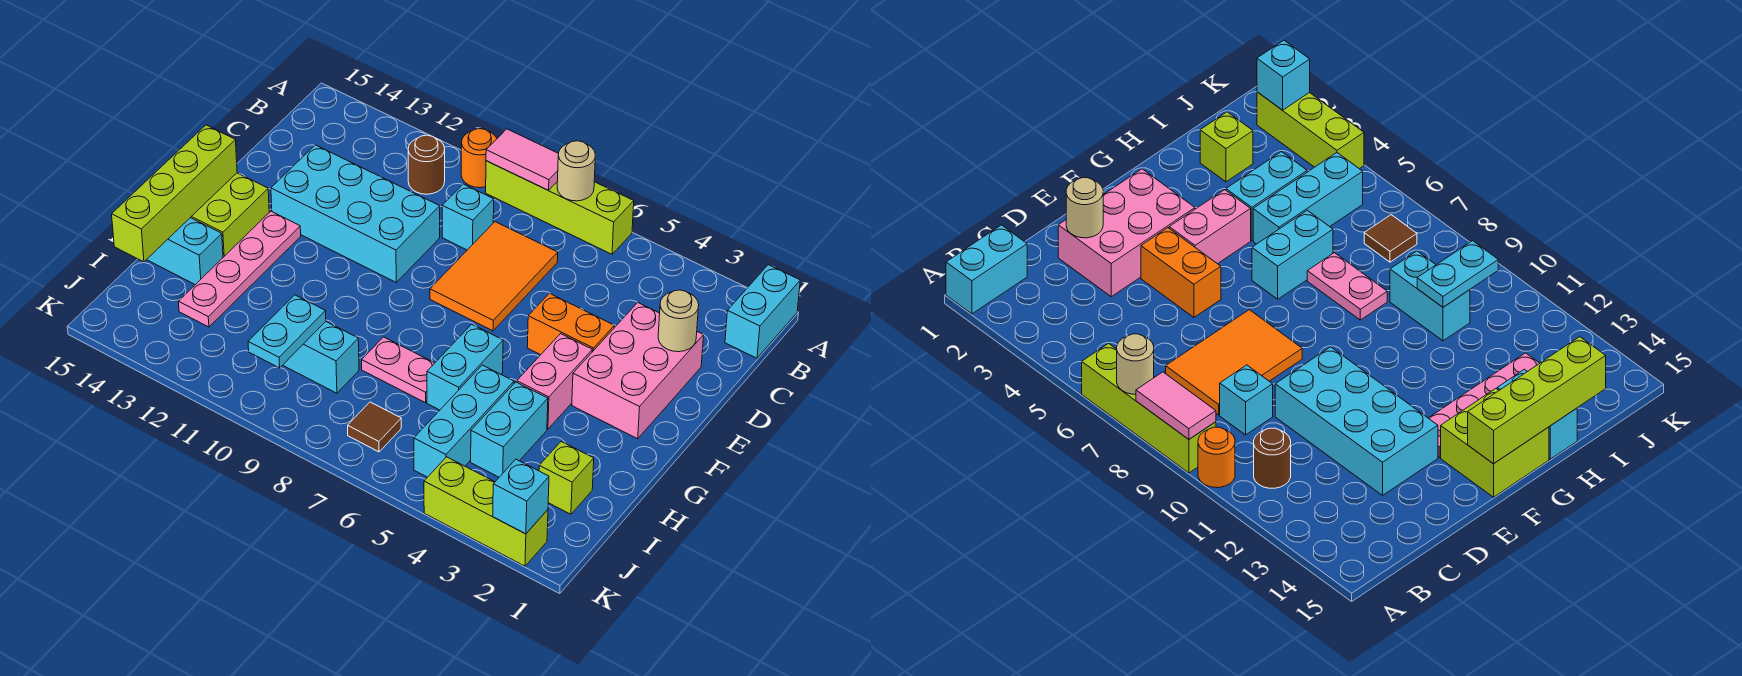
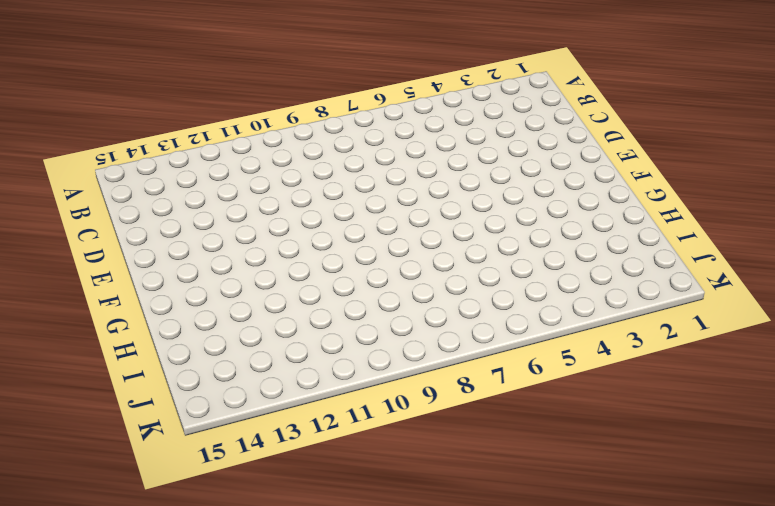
none -> cyan 1x2 brick [725,265,800,358]
none -> lime 1x4 brick [486,161,634,254]
none -> orange 1x1 round brick [461,129,497,188]

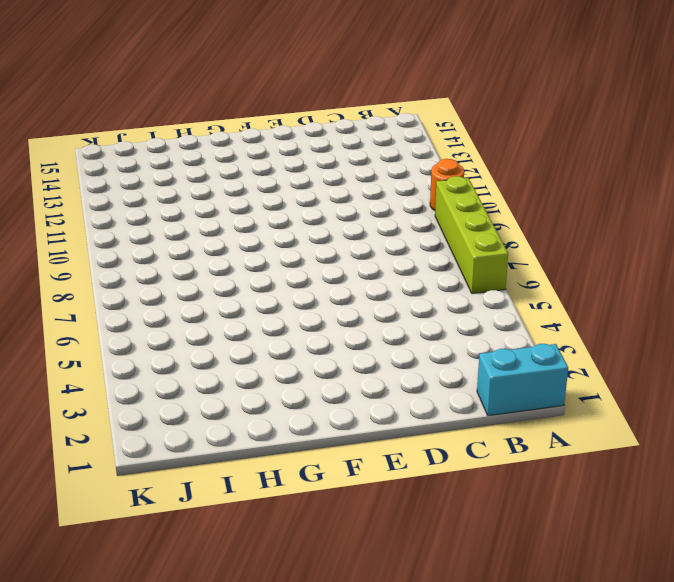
none -> brown 1x1 round brick [408,135,445,194]
none -> orange 2x3 tile [430,222,558,331]
none -> cyan 1x1 brick [442,184,494,250]

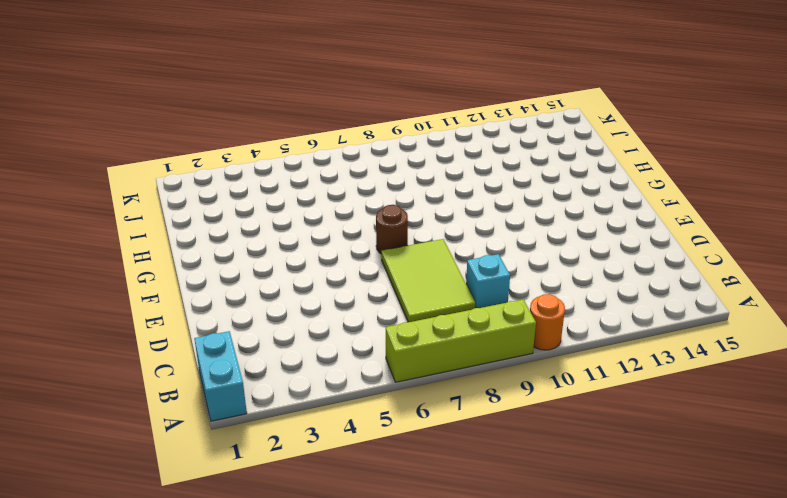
lime 2x3 tile [381,239,475,322] -> orange 2x3 tile [430,222,558,331]
brown 1x1 round brick [376,205,408,253] -> brown 1x1 round brick moved to [408,135,445,194]
none -> pink 2x3 brick [572,303,704,439]
none -> cyan 2x4 brick [271,145,440,282]
none -> orange 1x2 brick [527,293,614,355]

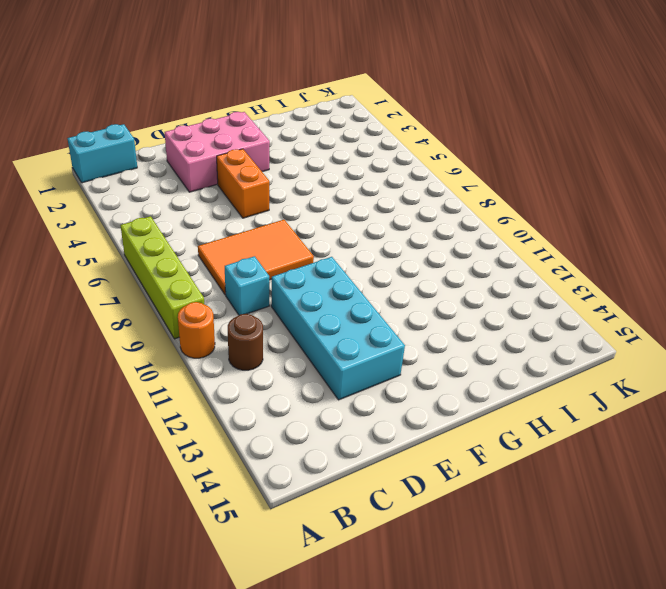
none -> pink 1x2 brick [517,334,592,429]
none -> pink 1x4 plate [178,211,301,327]
none -> lime 2x2 brick [190,173,269,257]

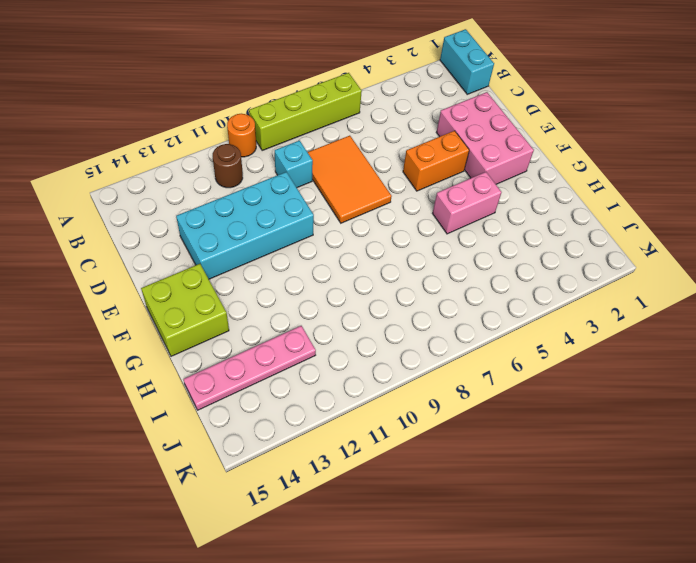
pink 1x2 brick [432,172,501,234] -> pink 1x2 brick turned to [517,334,592,429]
pink 1x4 plate [183,326,316,410] -> pink 1x4 plate turned to [178,211,301,327]
none -> cyan 1x2 brick [427,324,503,410]
none -> cyan 1x2 brick [471,382,548,477]
none -> cyan 1x3 brick [414,365,514,477]

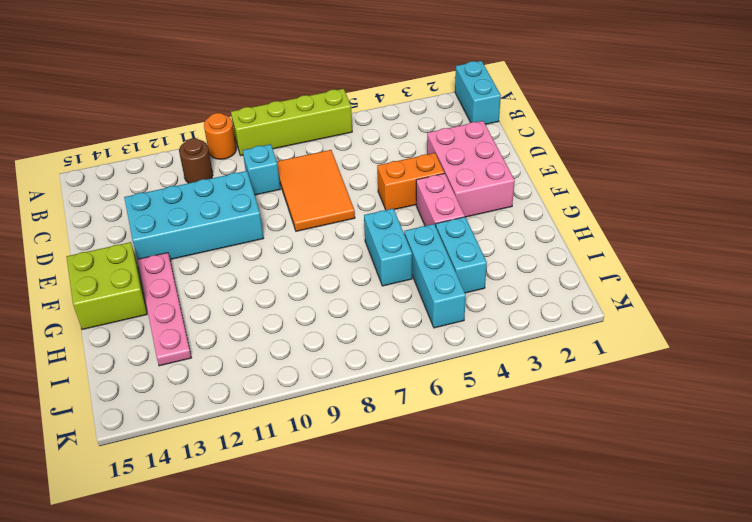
none -> pink 1x2 plate [362,337,434,403]
none -> cyan 1x2 brick [147,218,223,285]
none -> lime 1x1 brick [539,441,594,514]

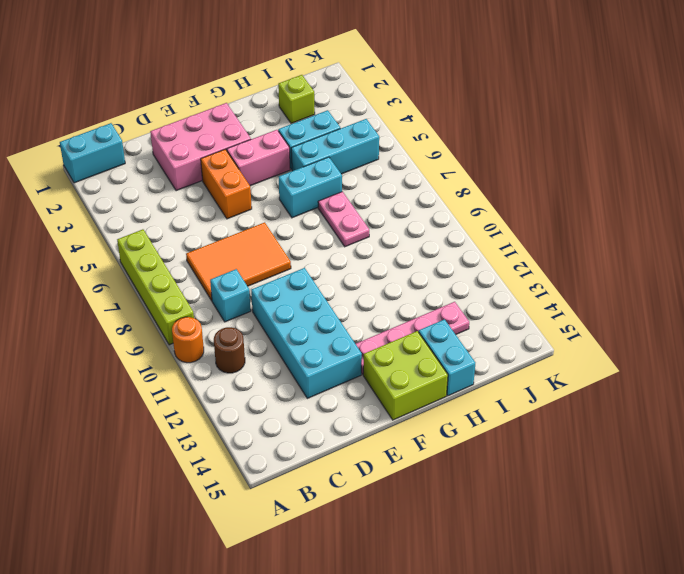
none -> cyan 1x2 brick [283,322,359,393]
none -> brown 1x1 tile [348,402,401,452]
none -> lime 1x3 brick [424,457,548,566]

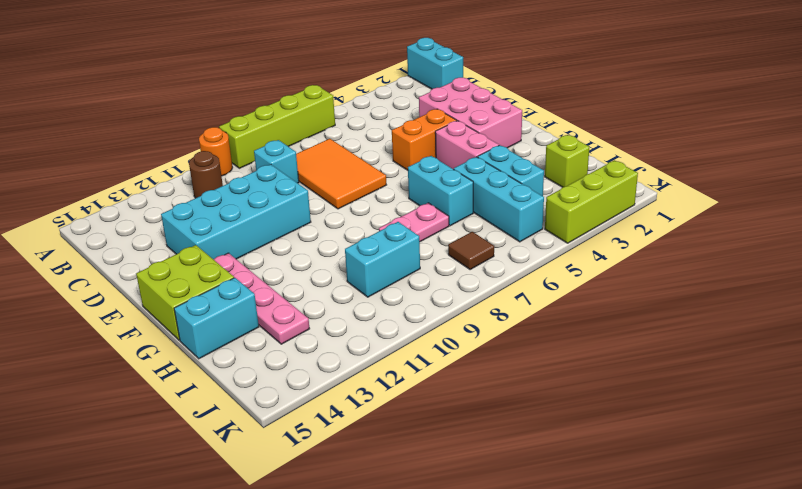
none -> tan 1x1 round brick [557,141,595,201]
none -> pink 1x2 tile [486,129,559,190]
none -> tan 1x1 round brick [658,290,699,352]

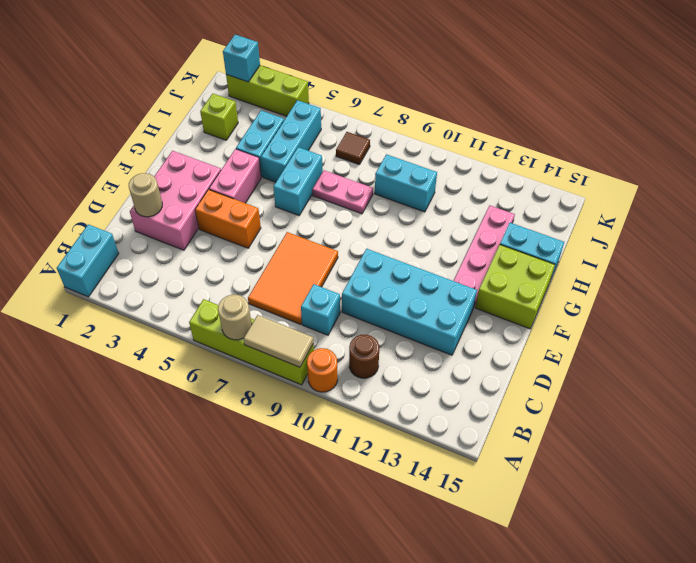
tan 1x2 tile [244,315,313,367] -> pink 1x2 tile [486,129,559,190]
none -> lime 1x4 brick [112,125,237,262]
none -> cyan 1x2 plate [248,295,326,368]

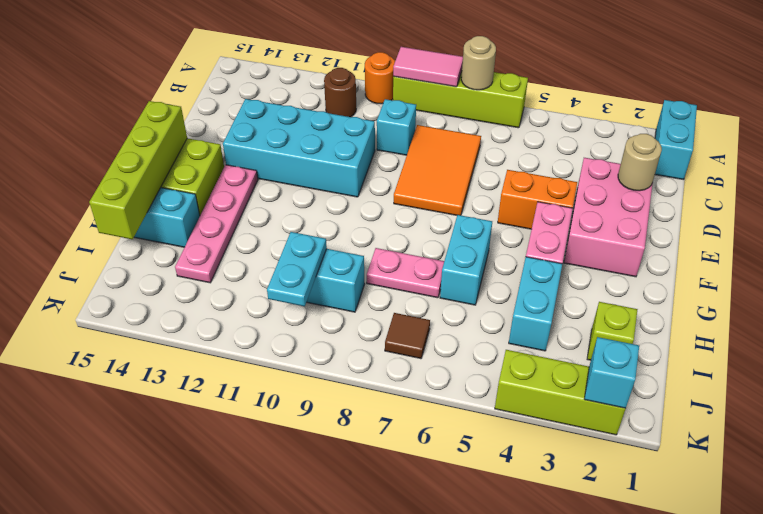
none -> cyan 1x3 brick [414,365,514,477]

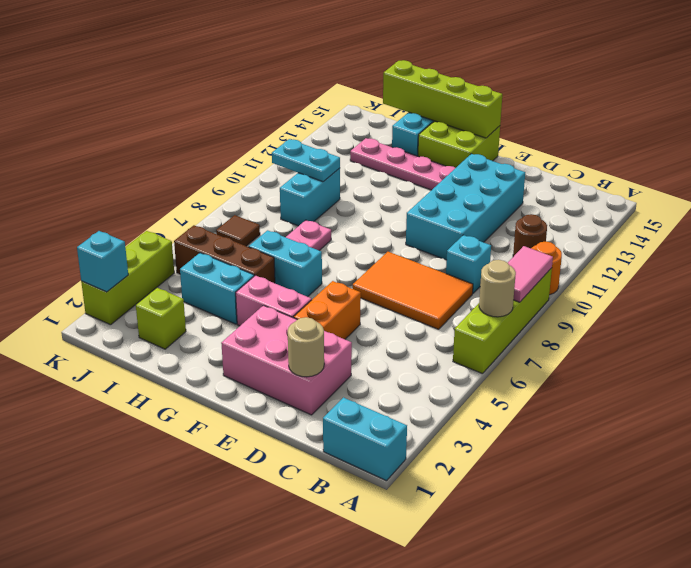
brown 1x3 brick [174,225,275,283] -> cyan 1x3 brick [414,365,514,477]

